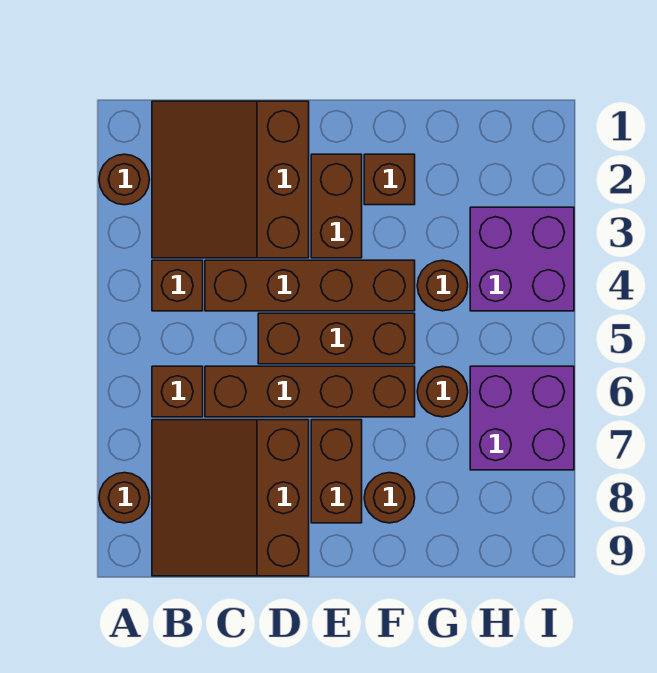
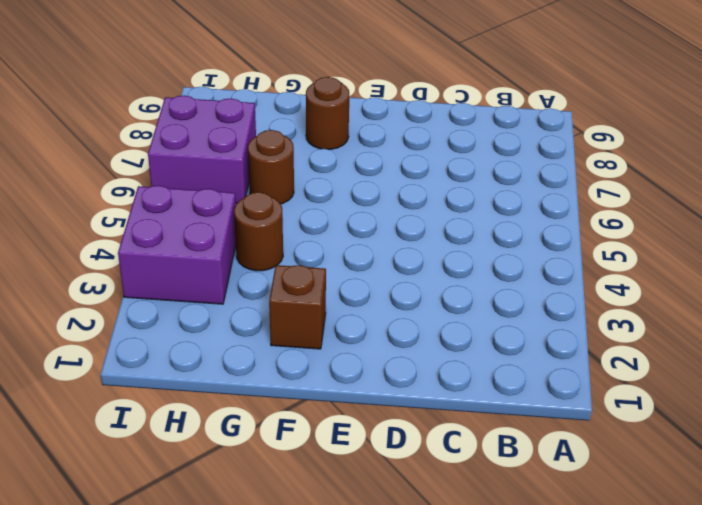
none -> brown 1x1 round brick [99,154,150,205]
none -> brown 1x1 round brick [99,473,150,523]
none -> brown 3x3 slope [152,101,309,258]

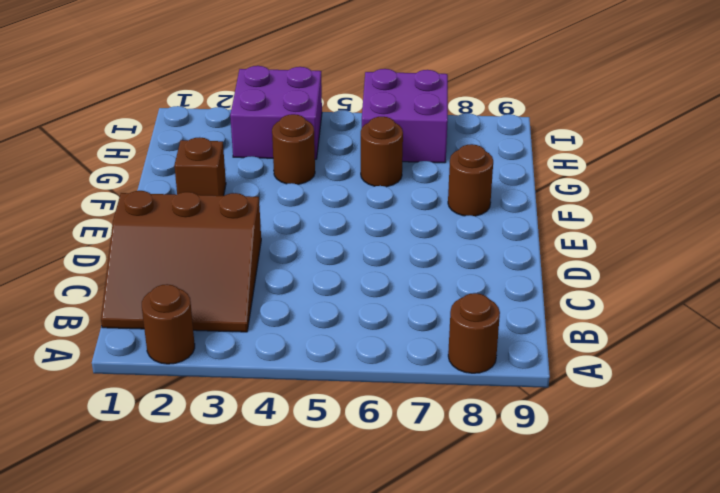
none -> brown 1x1 brick [152,260,203,311]
none -> brown 1x1 brick [152,366,203,417]
none -> brown 3x3 slope [152,420,309,576]

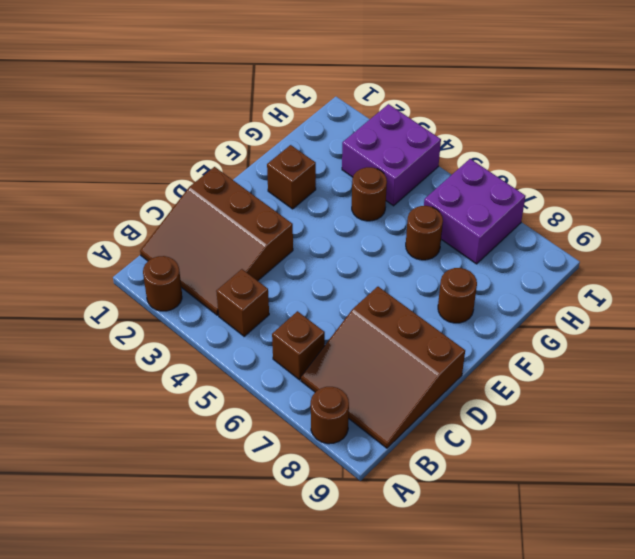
none -> brown 1x4 brick [205,260,415,311]
none -> brown 1x4 brick [205,366,415,417]
none -> brown 1x3 brick [258,313,415,364]

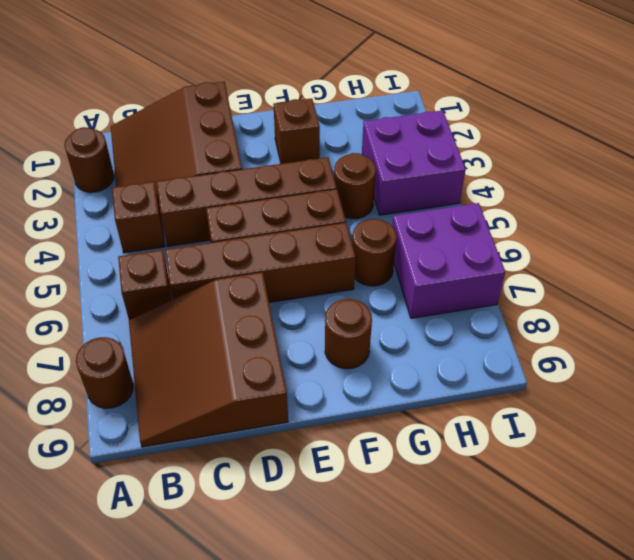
none -> brown 1x2 brick [311,154,362,258]
none -> brown 1x2 brick [311,420,362,523]

